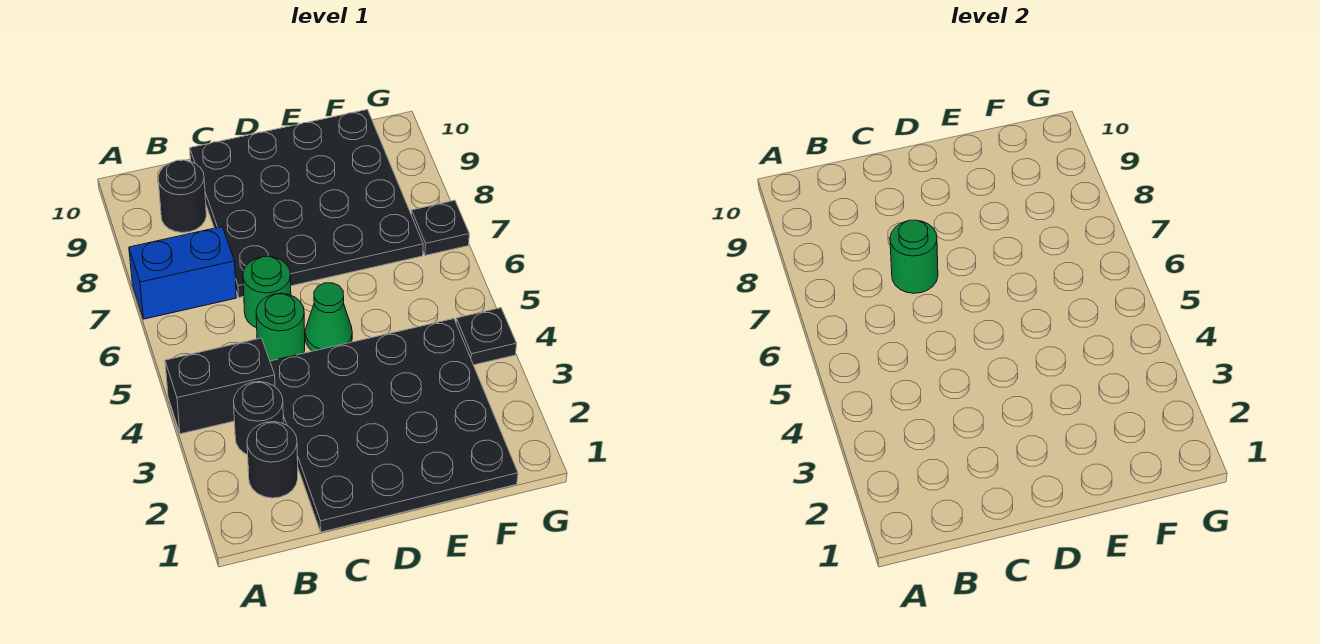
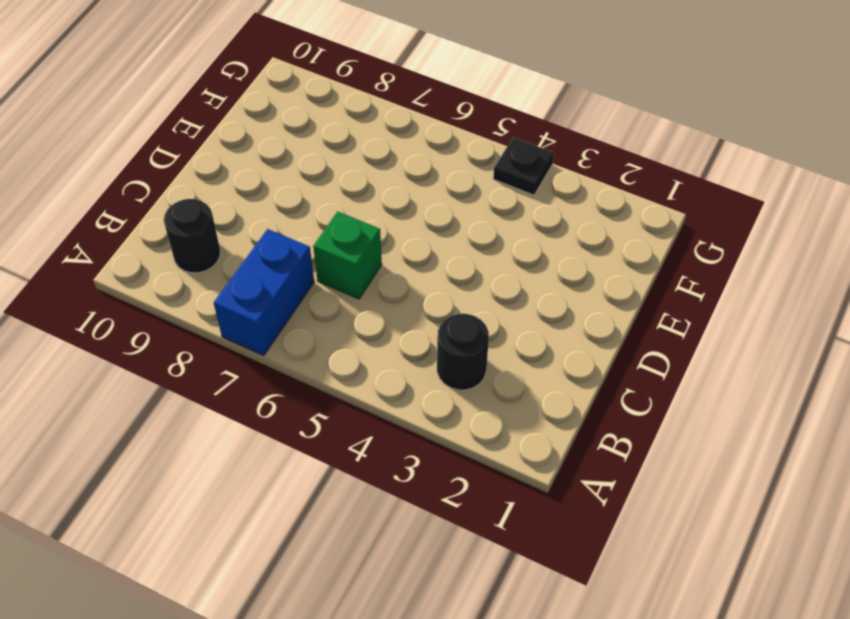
green 1x1 brick [313,211,382,299] -> green 1x1 round brick [243,256,291,328]
none -> black 1x2 brick [165,338,275,434]
none -> black 1x1 round brick [247,422,298,498]
none -> black 4x4 plate [270,319,518,532]

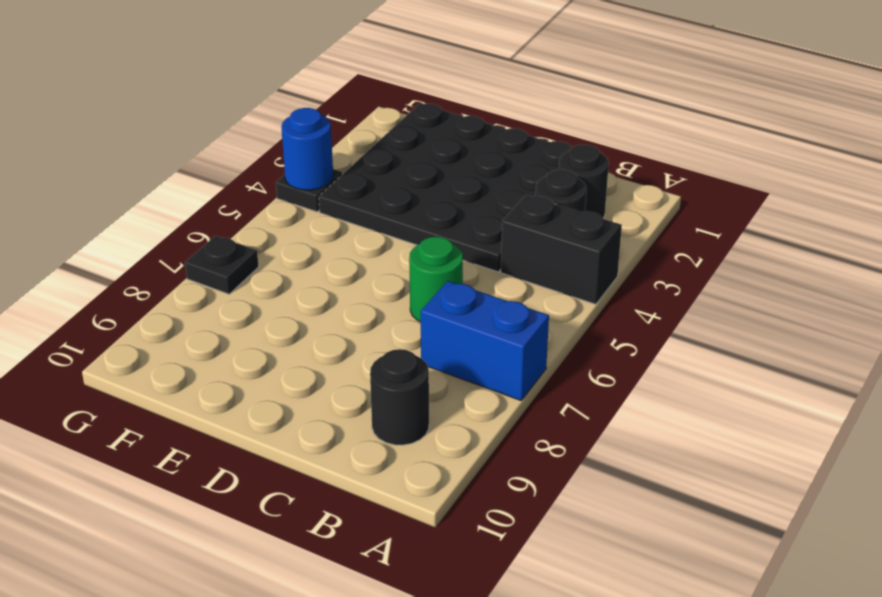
blue 1x1 round brick [282,108,333,190] -> none
none -> green 1x1 round brick [256,293,305,361]
none -> black 4x4 plate [190,110,423,298]
none -> green 1x1 cone [305,283,352,351]

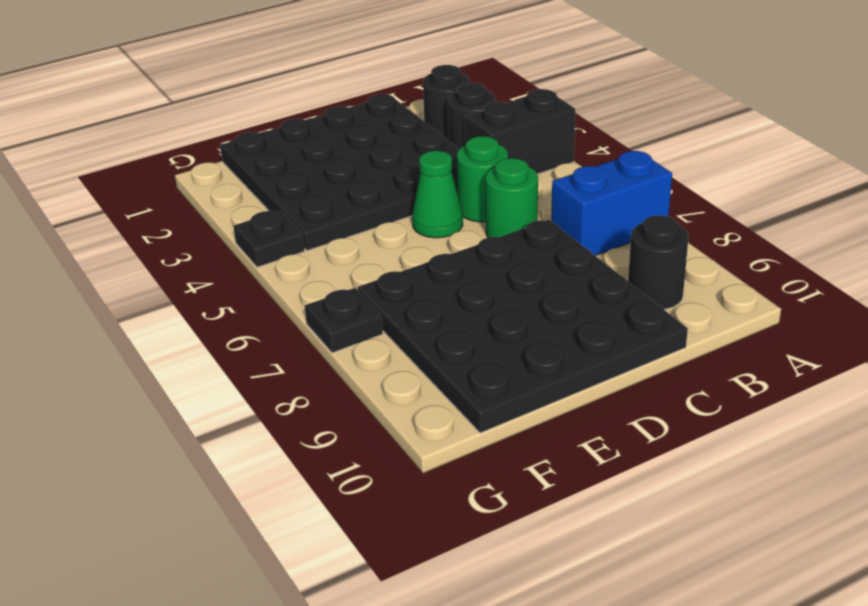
none -> green 1x1 round brick [890,220,938,293]

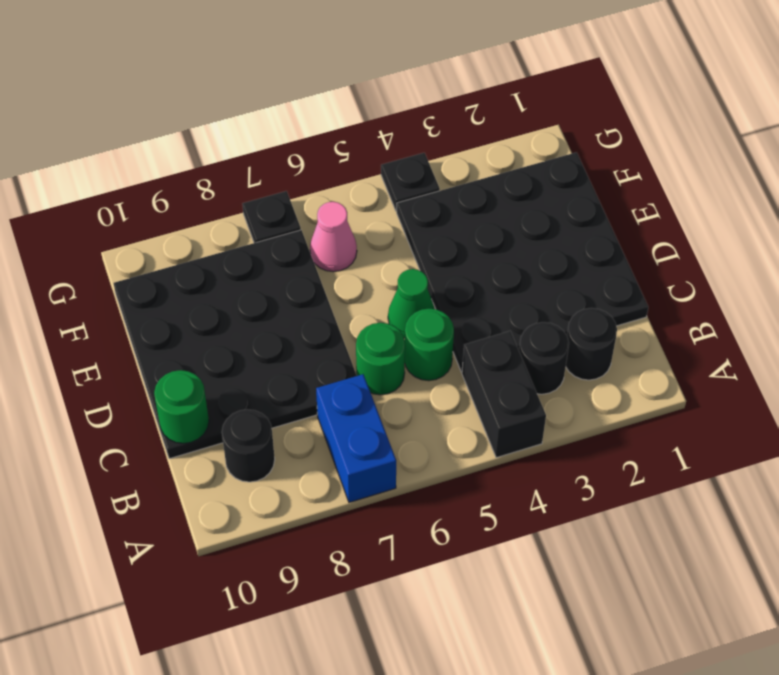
green 1x1 round brick [154,370,209,443] -> green 1x1 round brick moved to [890,220,938,293]
pink 1x1 cone [310,202,357,272] -> none

